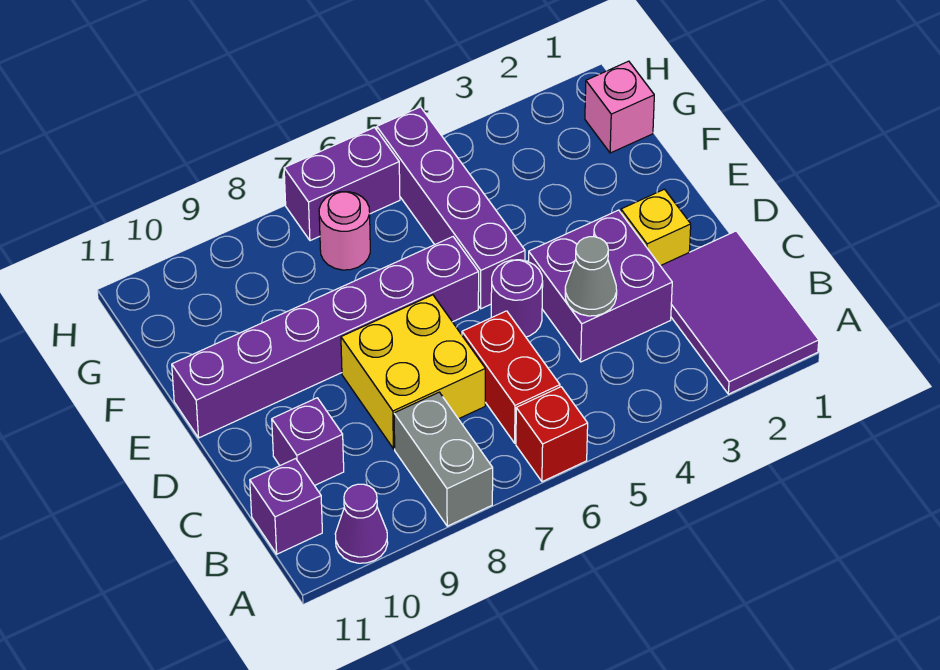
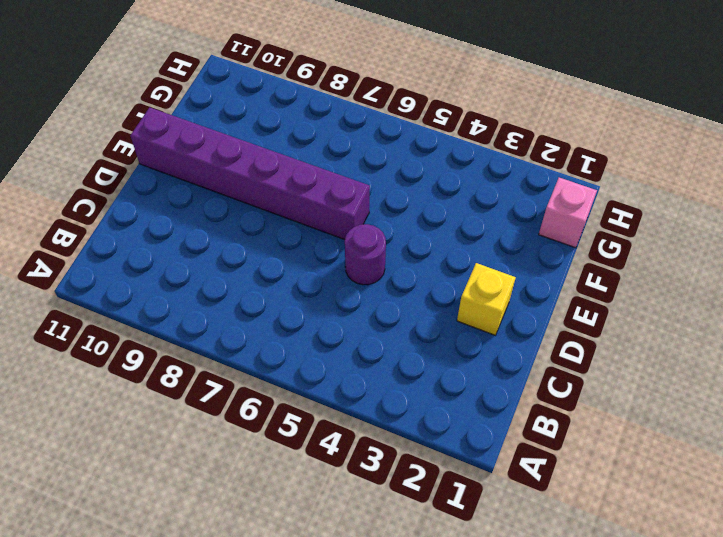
none -> purple 2x3 tile [661,231,819,394]
none -> red 1x1 brick [516,387,588,482]
none -> grey 1x2 brick [394,392,493,526]

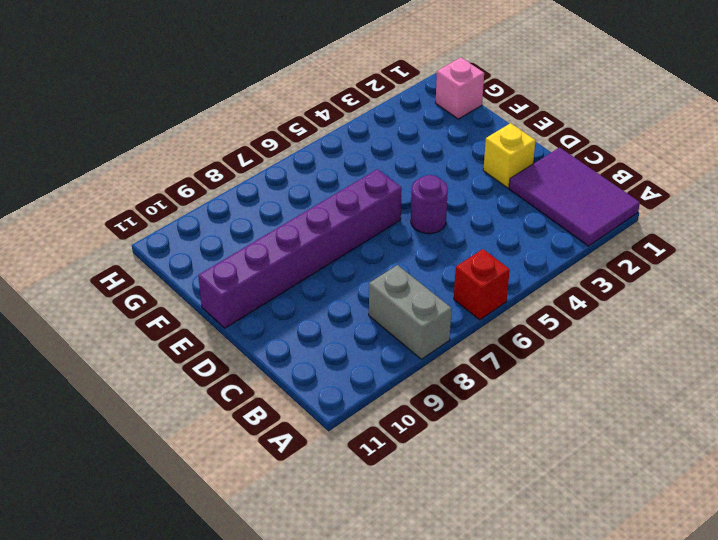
none -> purple 1x1 cone [335,484,388,563]
none -> red 1x2 brick [462,311,560,443]
none -> purple 1x1 brick [250,459,322,554]

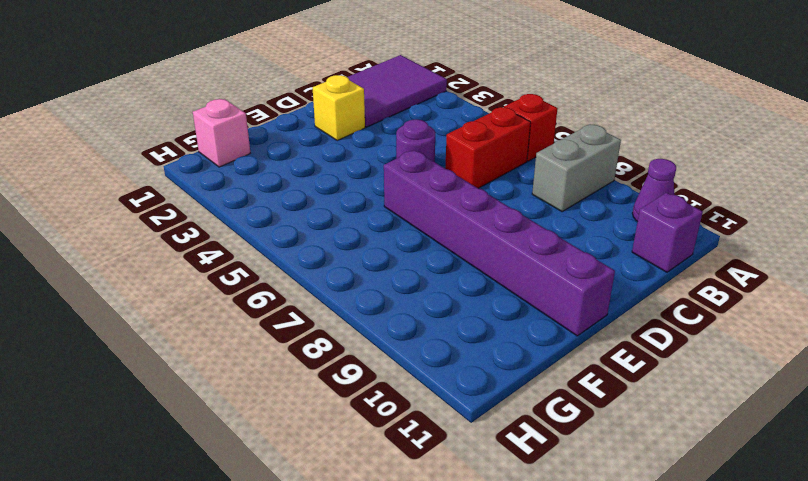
none -> purple 2x2 brick [528,210,672,362]
none -> yellow 2x2 brick [341,295,485,449]
none -> purple 1x1 brick [272,398,344,486]

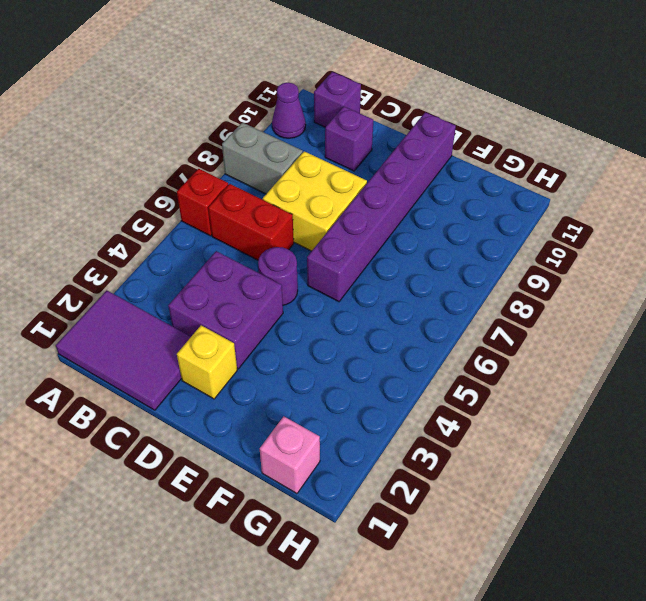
none -> purple 1x4 brick [377,107,525,309]
none -> pink 1x1 round brick [319,192,370,270]
none -> purple 1x2 brick [284,128,400,241]

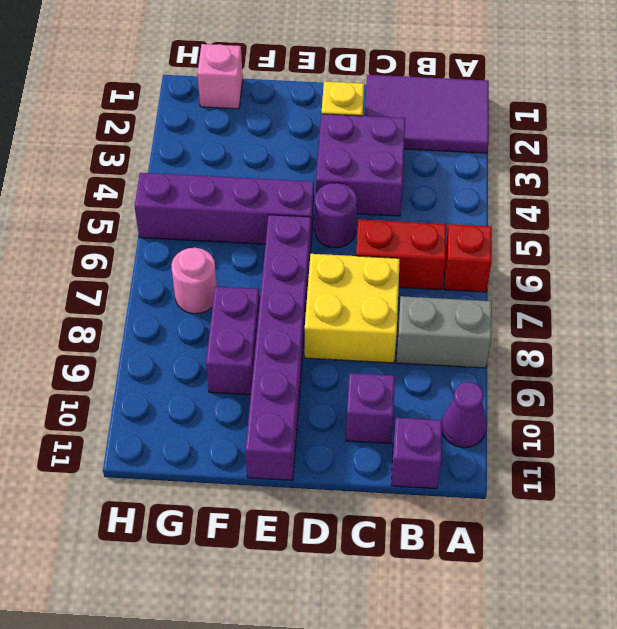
purple 1x2 brick [206,287,260,395] -> purple 1x2 brick moved to [284,128,400,241]
none -> grey 1x1 cone [565,237,617,316]

